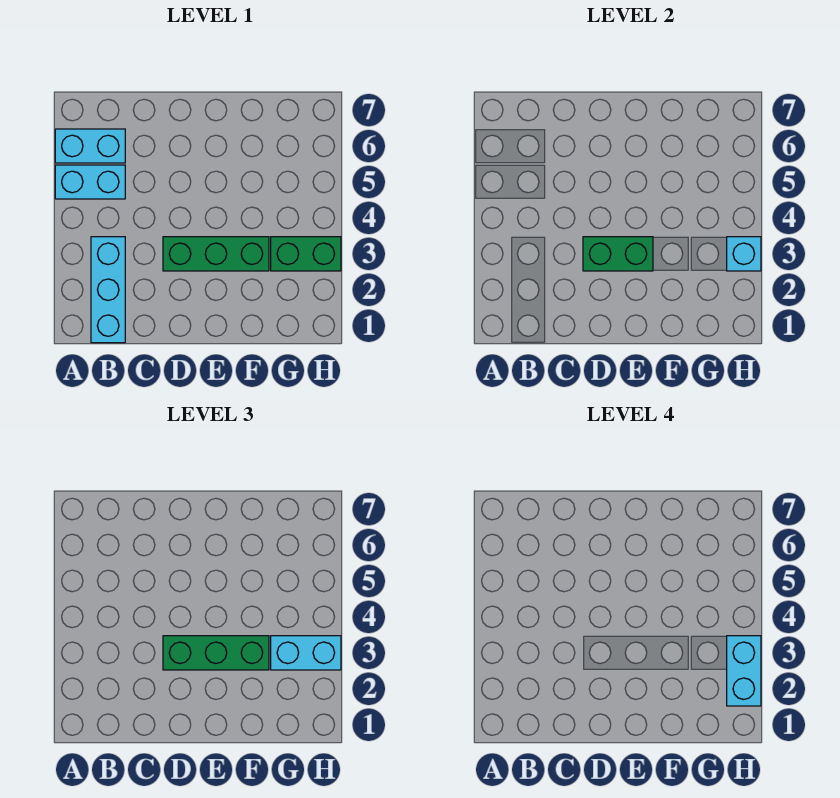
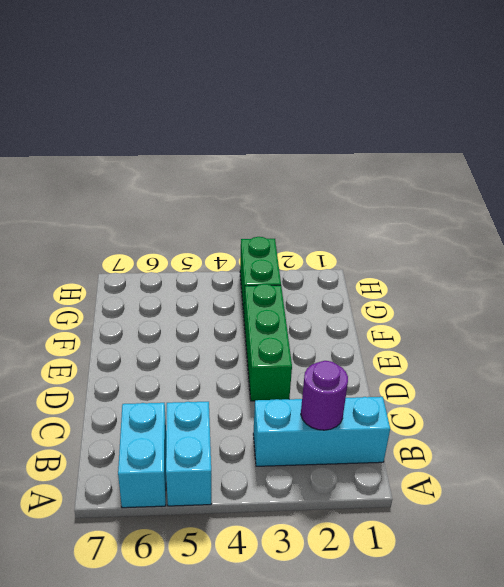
purple 1x1 round brick [301,361,348,430] -> none
none -> green 1x2 brick [583,237,653,271]
none -> cyan 1x1 brick [727,237,761,271]

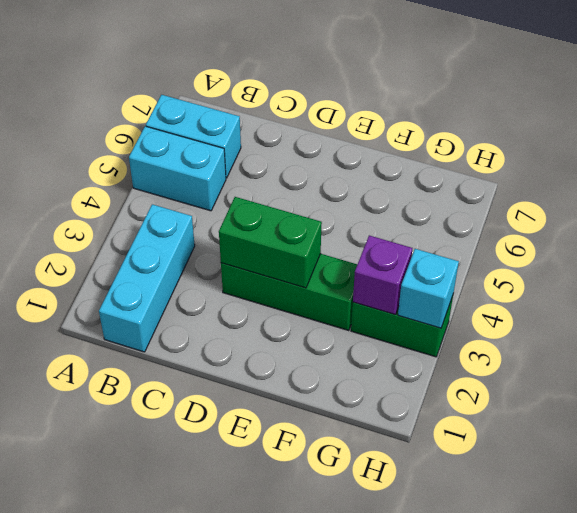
purple 1x1 brick [353,236,412,315] -> none
none -> green 1x3 brick [163,636,269,670]
none -> cyan 1x2 brick [271,636,341,670]

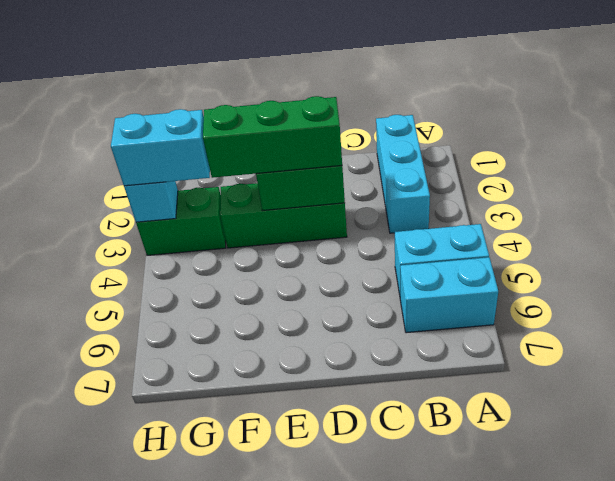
none -> cyan 1x2 brick [727,636,761,706]

